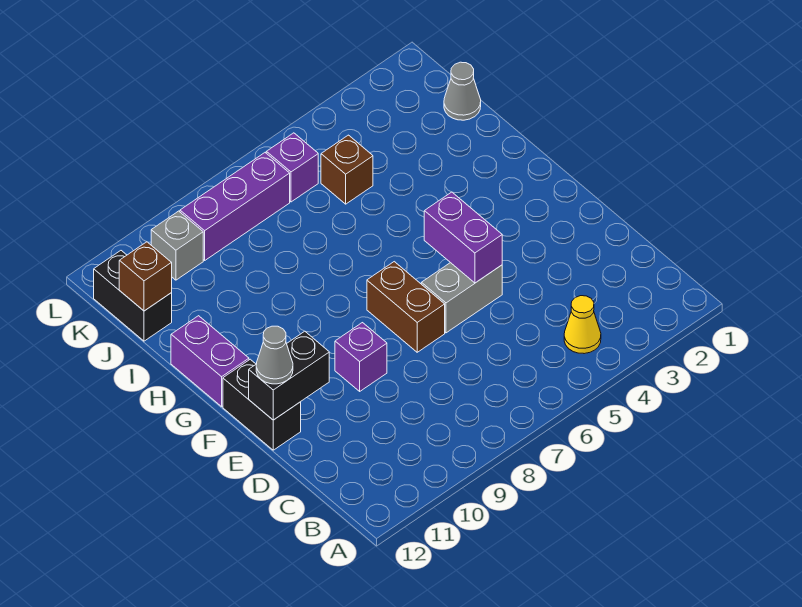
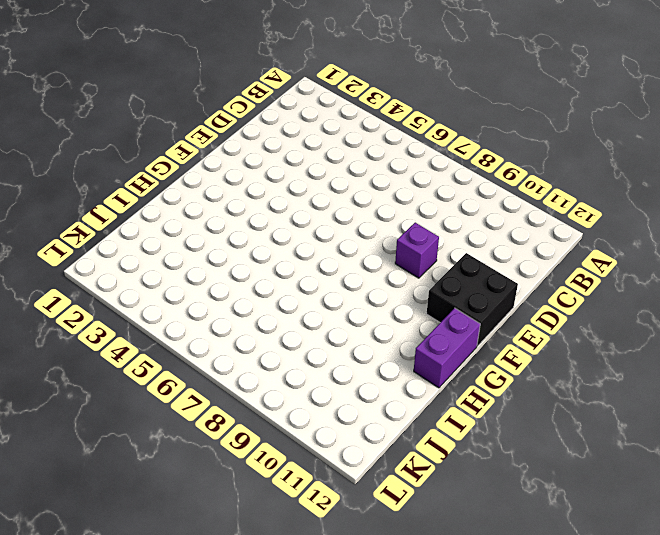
black 2x2 brick [427,253,518,346] -> black 1x2 brick [223,359,301,450]
none -> yellow 1x1 cone [564,296,601,354]
none -> grey 1x2 brick [421,263,502,333]
none -> brown 1x2 brick [367,262,445,352]

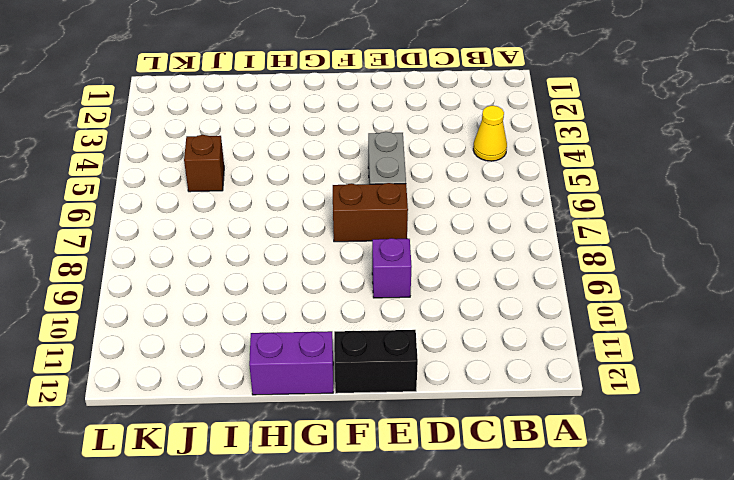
none -> grey 1x1 cone [444,62,481,120]
none -> black 1x2 brick [94,251,172,341]
none -> purple 1x1 brick [266,133,318,202]

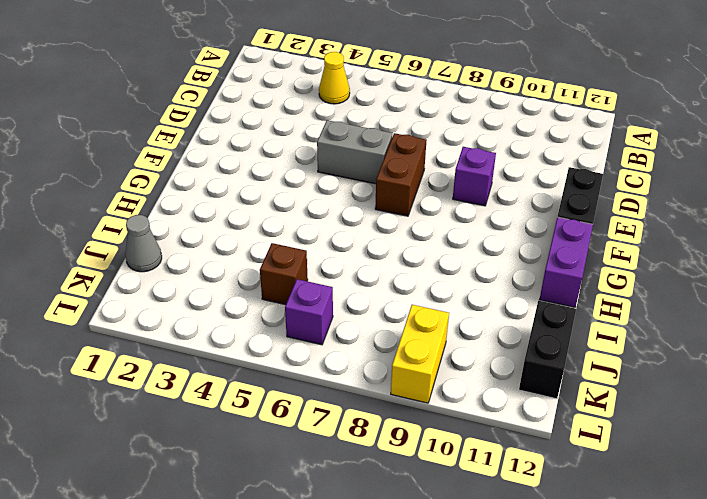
yellow 1x2 brick [391,305,449,403] -> purple 1x3 brick [180,153,290,260]
none -> grey 1x1 brick [151,211,203,280]
none -> purple 1x2 brick [424,192,502,283]
none -> black 1x2 brick [249,331,329,420]

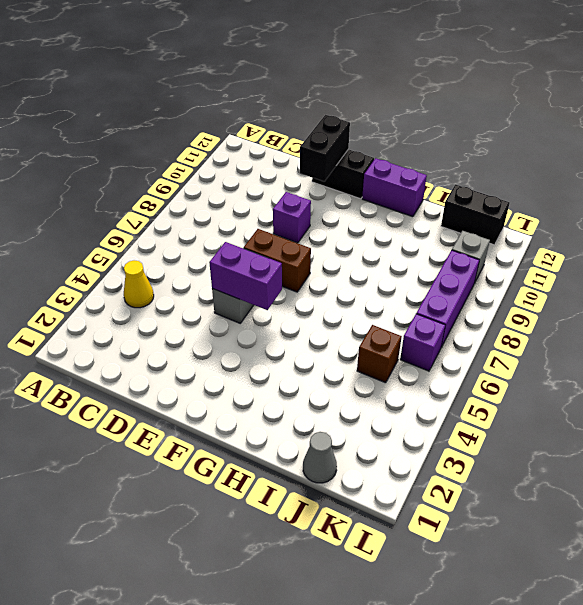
none -> brown 1x1 brick [119,242,172,311]
none -> grey 1x1 cone [256,326,293,384]

